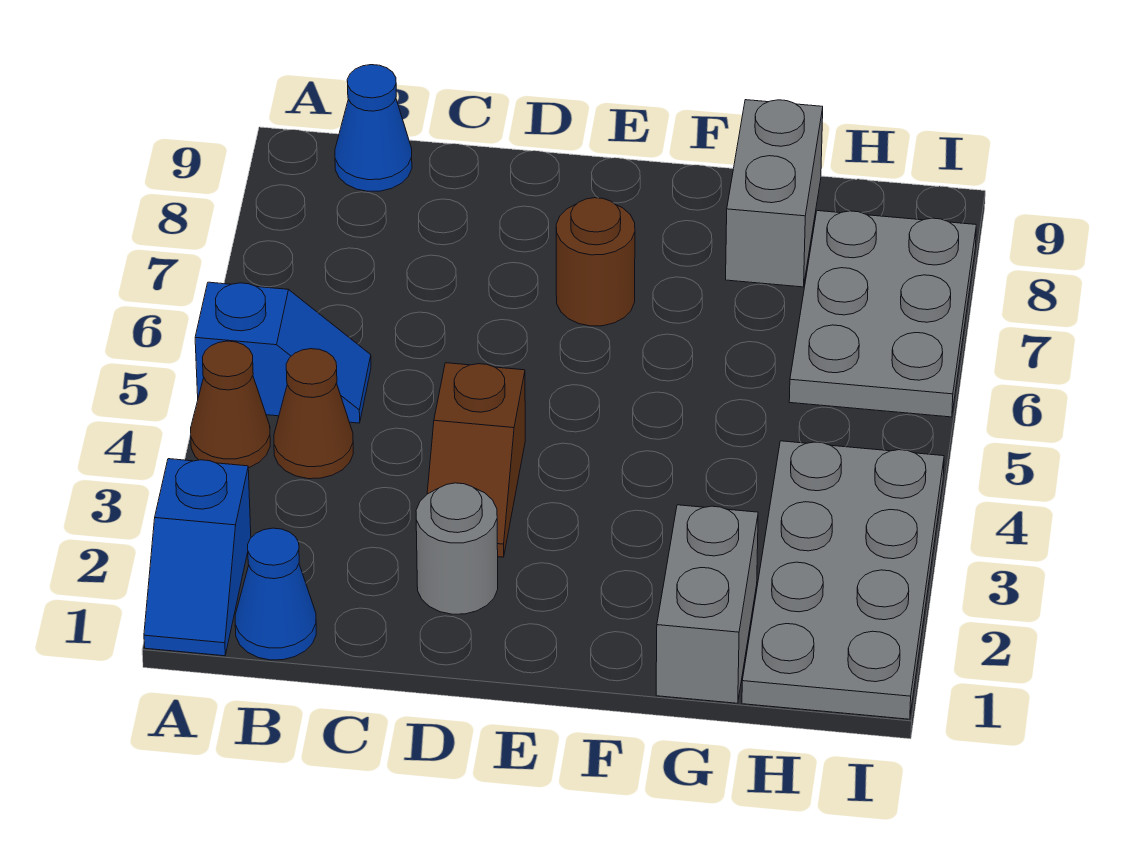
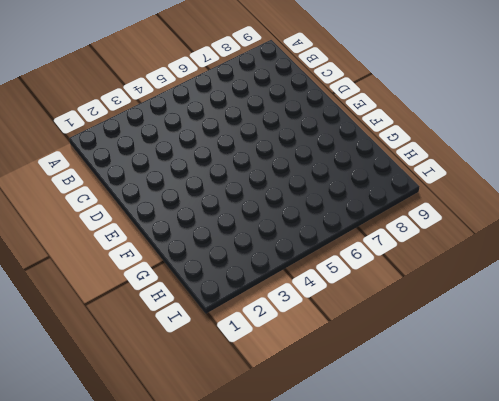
none -> blue 1x2 slope [144,459,251,656]
none -> brown 1x1 cone [191,341,270,468]
none -> blue 1x2 slope [195,282,371,423]

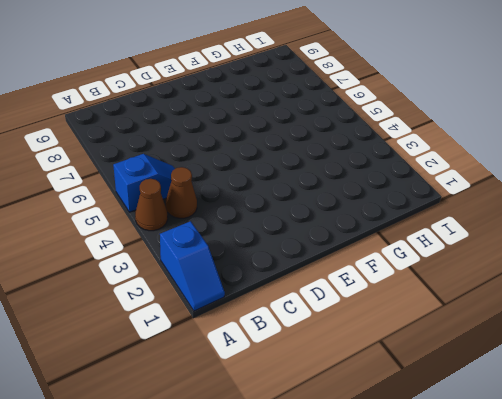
none -> blue 1x1 cone [235,528,316,660]
none -> blue 1x1 cone [335,65,412,191]
none -> grey 1x1 round brick [416,483,498,614]

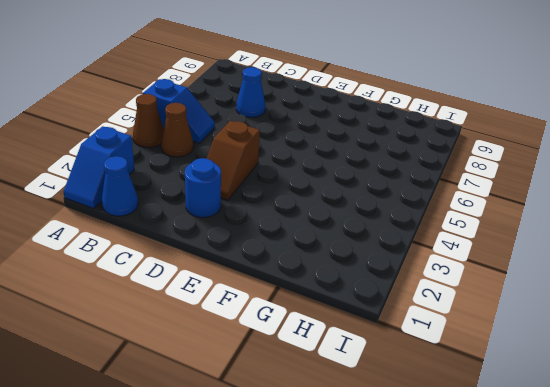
blue 1x1 cone [236,67,265,117] -> blue 1x1 cone moved to [335,65,412,191]
blue 1x1 round brick [185,158,221,217] -> grey 1x1 round brick [416,483,498,614]
none -> brown 1x1 round brick [556,198,635,326]
none -> grey 1x2 brick [656,505,758,703]
none -> grey 1x2 brick [726,100,823,287]

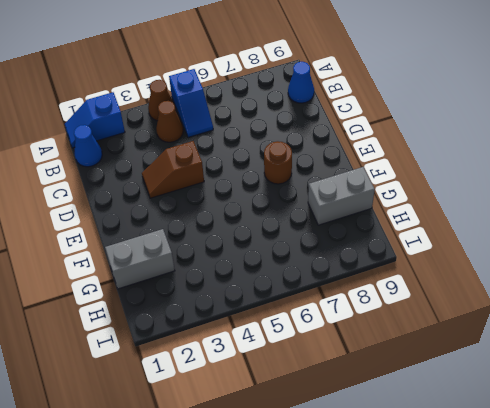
none -> grey 1x1 round brick [416,483,498,614]
none -> grey 2x4 plate [742,441,944,719]
none -> grey 2x3 plate [789,211,976,417]

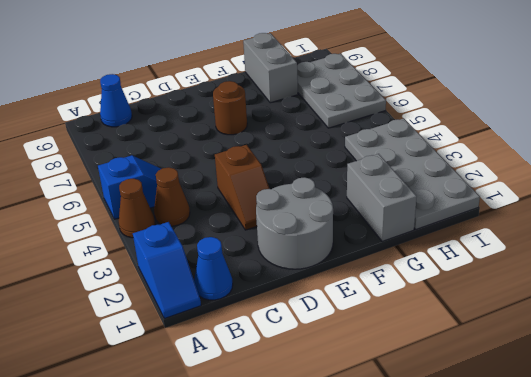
grey 2x2 round brick [256,177,333,269] -> grey 1x1 round brick [416,483,498,614]

